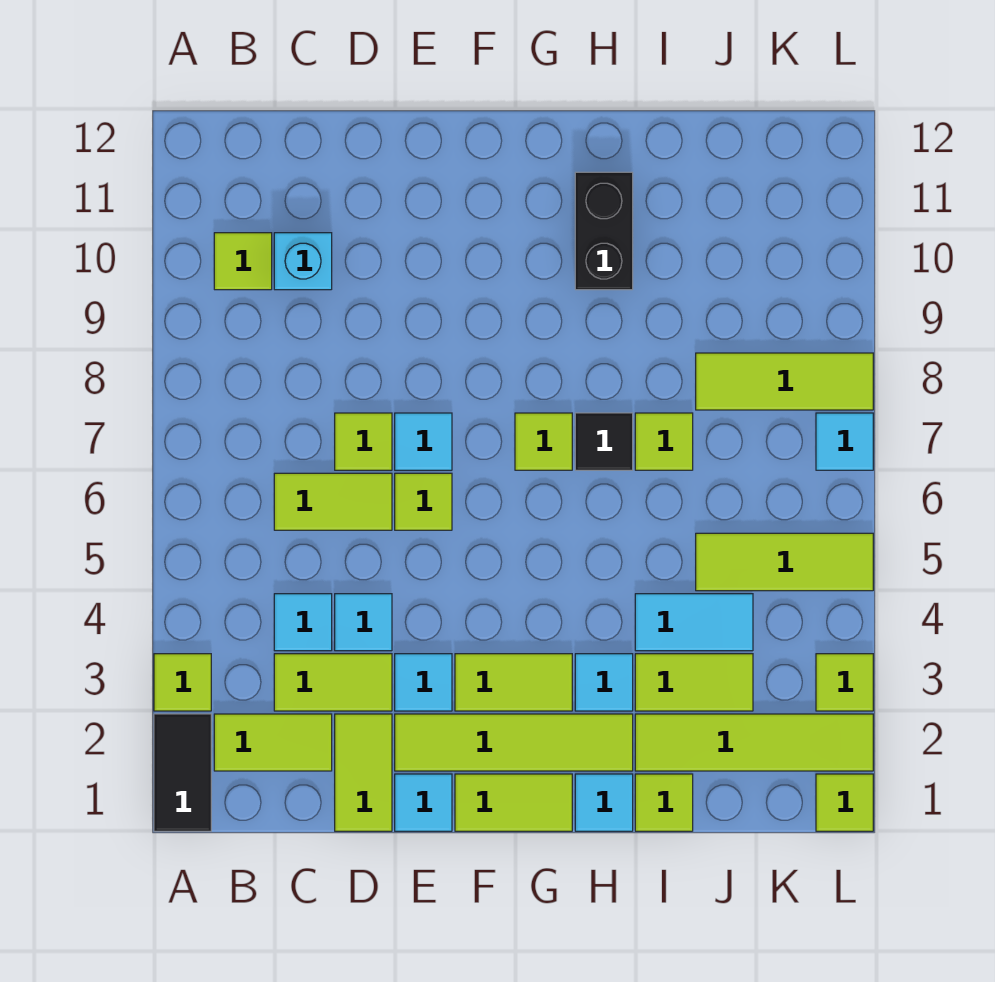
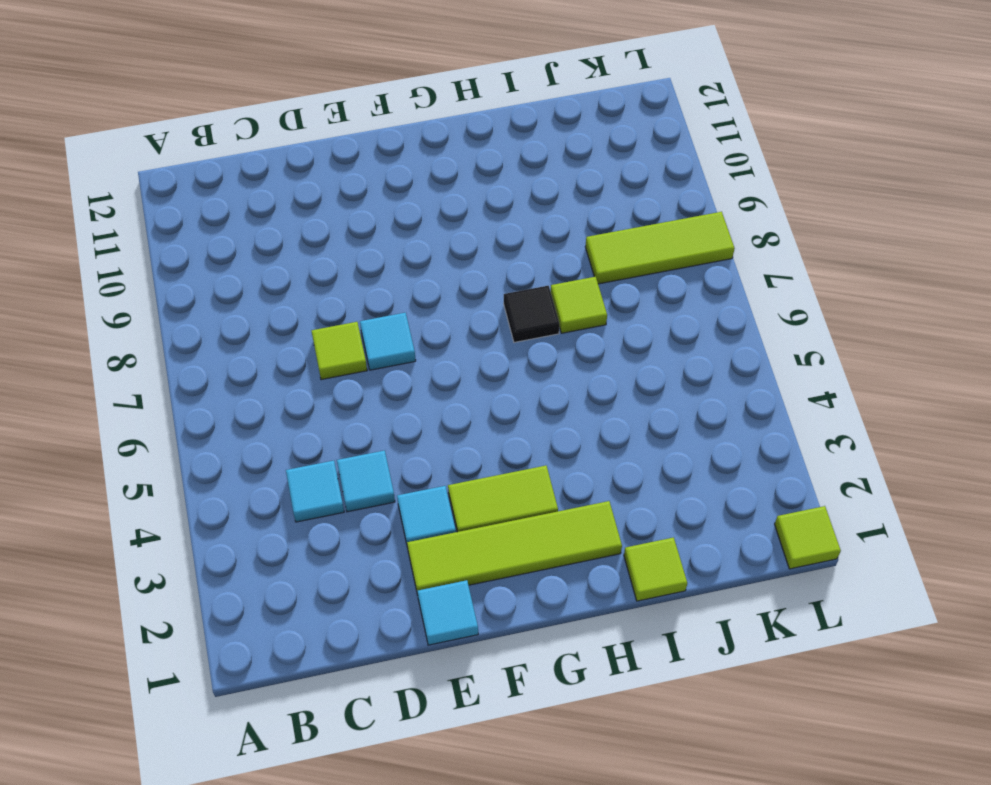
none -> black 1x2 tile [154,714,211,831]
none -> lime 1x1 tile [154,654,211,711]
none -> lime 1x2 tile [214,714,332,771]
none -> lime 1x1 tile [214,233,272,290]

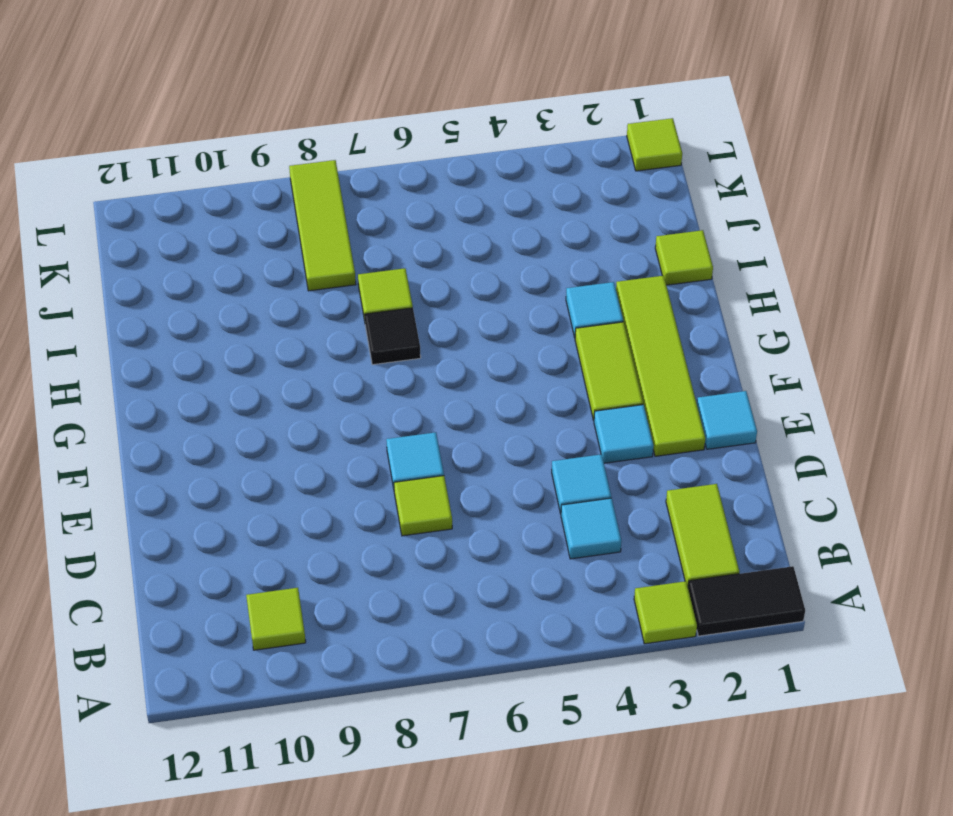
none -> lime 1x2 tile [274,654,392,711]
none -> lime 1x2 tile [274,473,392,530]
none -> cyan 1x1 brick [274,233,332,290]
none -> lime 1x2 tile [335,714,392,831]

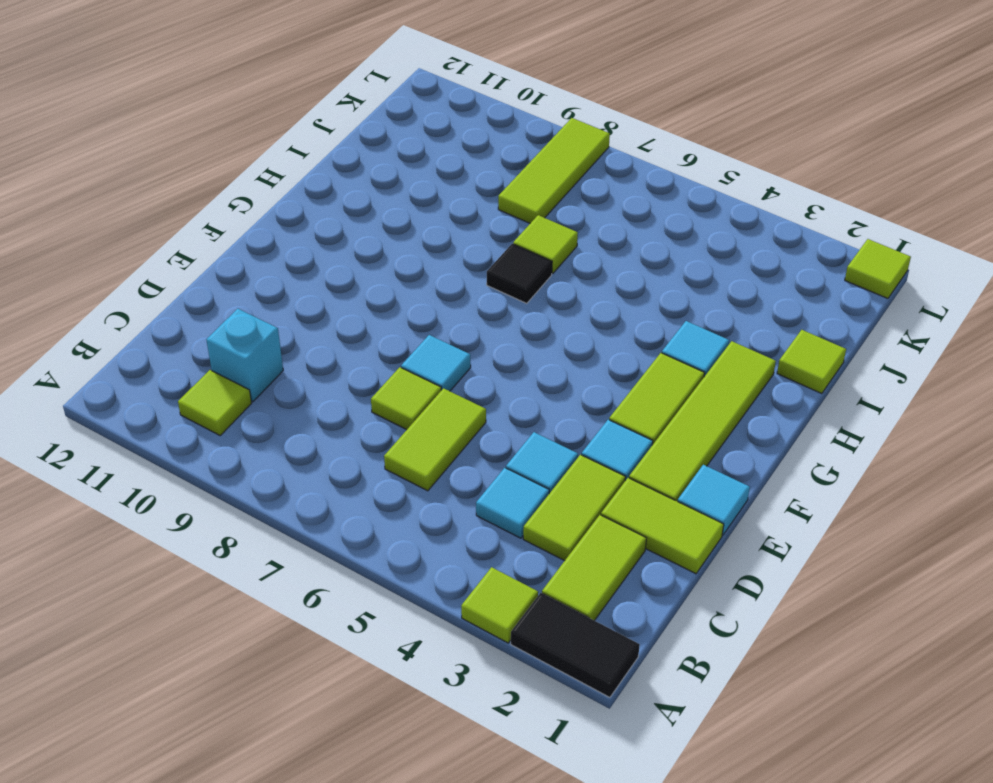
none -> lime 1x1 tile [395,473,452,530]
none -> lime 1x2 tile [455,774,572,831]
none -> lime 1x1 tile [515,413,572,470]
none -> cyan 1x1 tile [575,774,633,831]

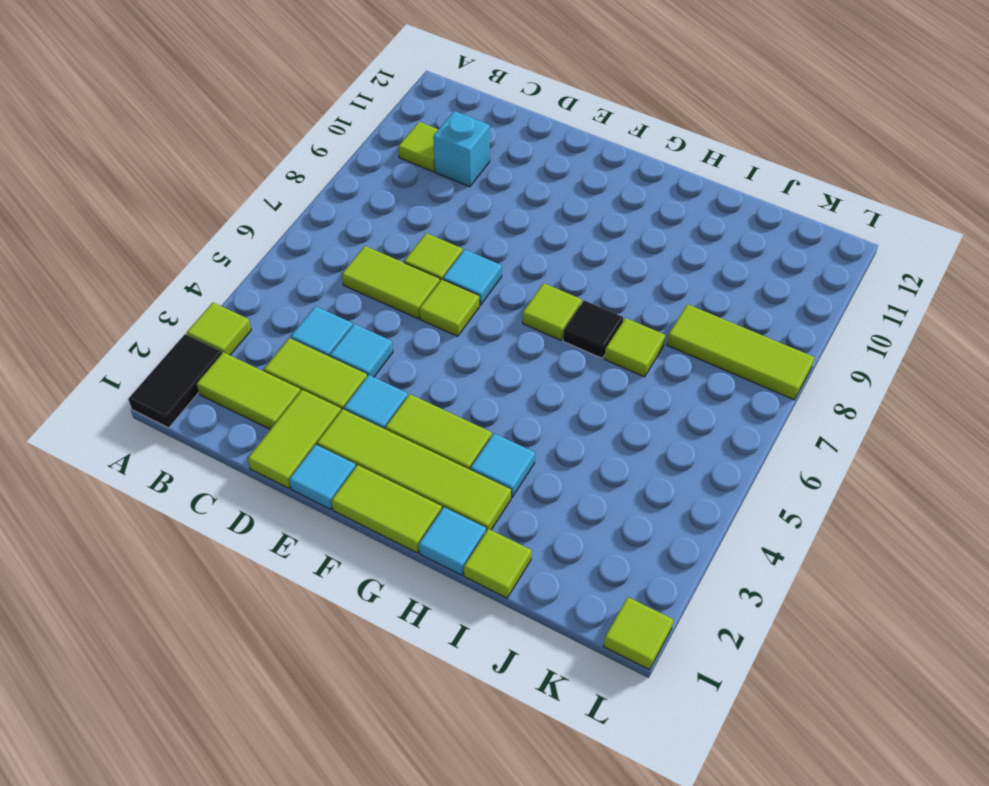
none -> black 1x2 brick [575,172,633,290]
none -> lime 1x4 tile [635,714,873,771]
none -> lime 1x2 tile [635,654,753,711]
none -> cyan 1x2 tile [635,594,753,651]

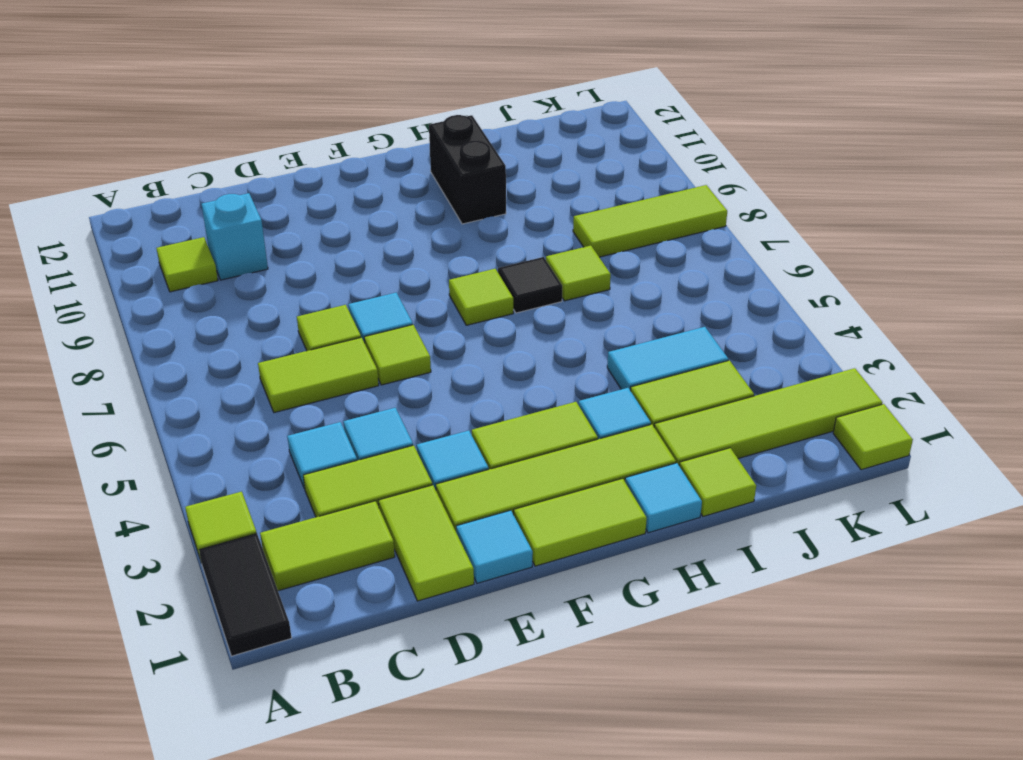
none -> lime 1x3 tile [696,533,873,591]
none -> lime 1x1 tile [816,654,873,711]
none -> cyan 1x1 tile [816,413,873,470]

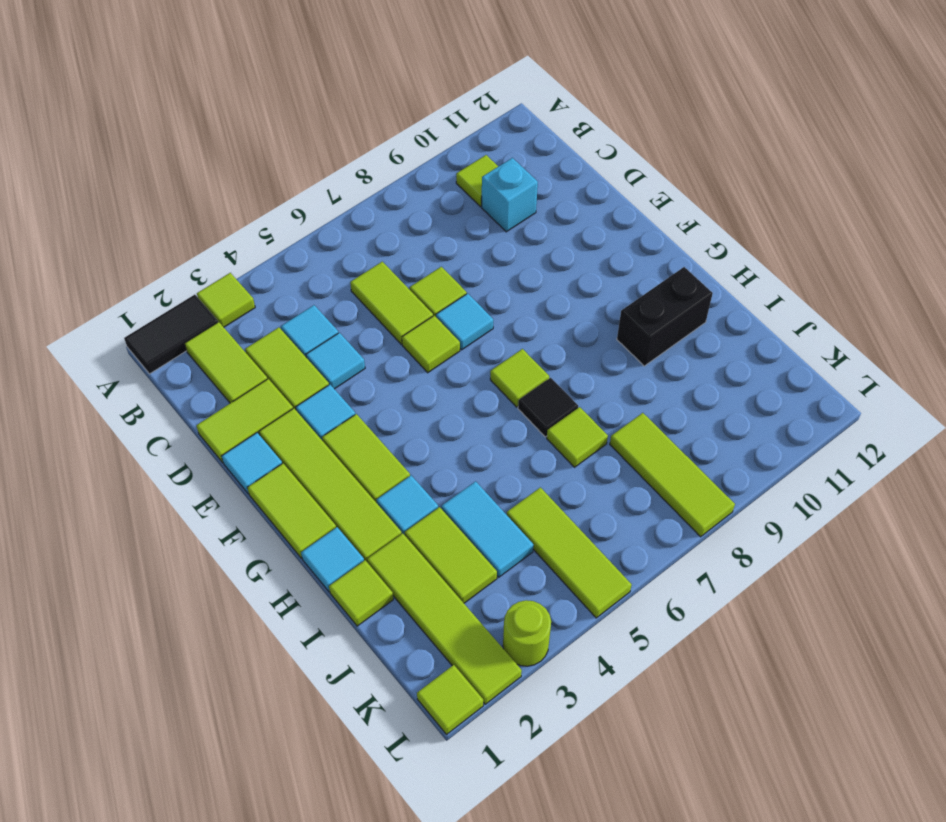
lime 1x1 round brick [503,600,551,666] -> lime 1x1 tile [816,654,873,711]
none -> cyan 1x1 tile [816,413,873,470]

